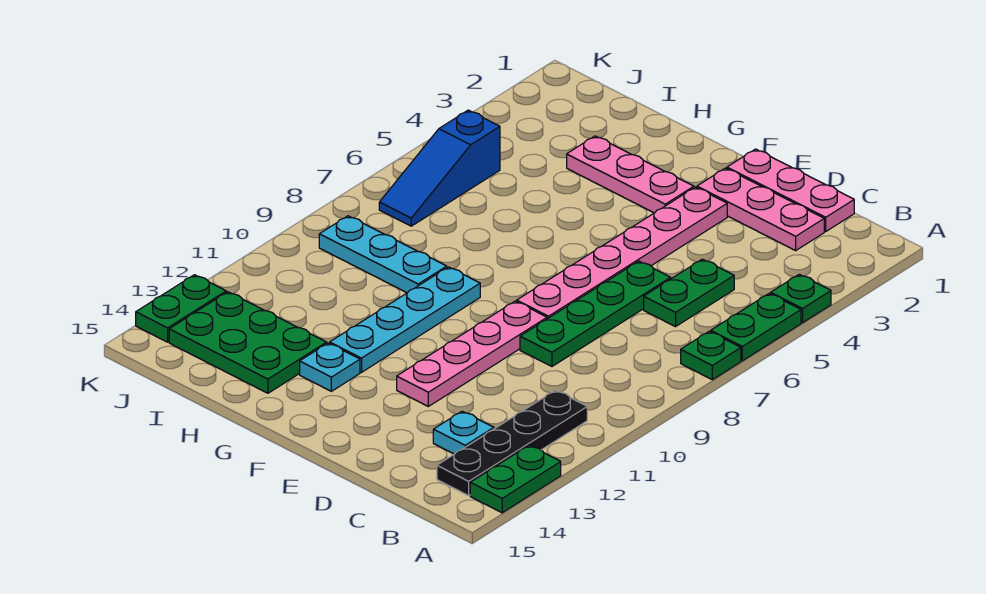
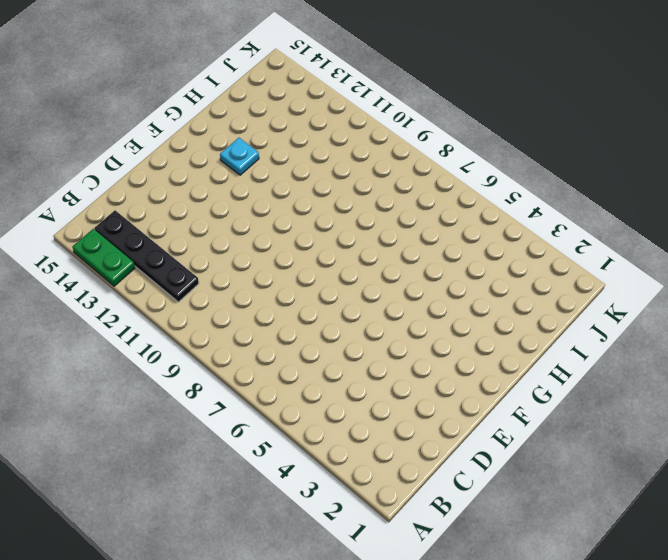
none -> green 1x1 plate [771,274,831,323]
none -> green 1x2 plate [711,293,801,361]
none -> green 1x1 plate [681,331,741,380]

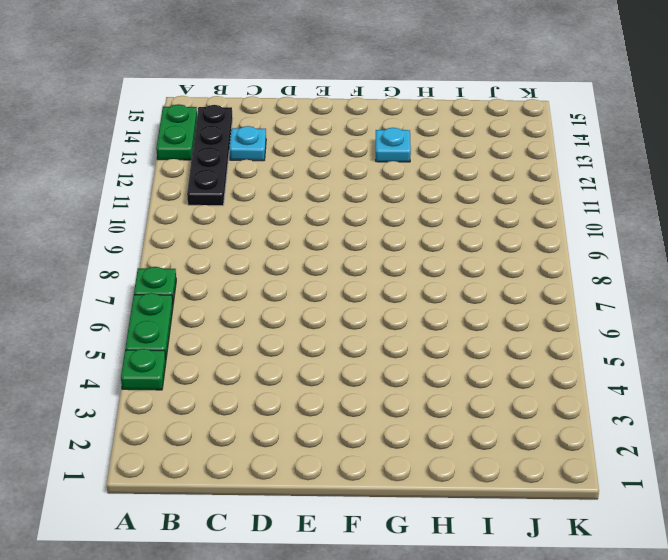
none -> pink 1x3 plate [727,149,854,232]
none -> pink 1x3 plate [697,168,824,251]
none -> green 1x2 plate [644,259,734,327]

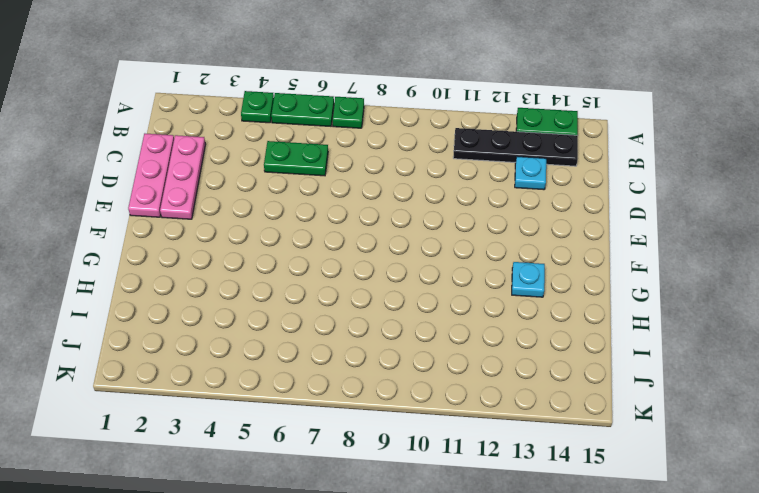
none -> green 1x4 plate [520,261,671,366]
none -> pink 1x6 plate [517,187,727,319]
none -> pink 1x4 plate [397,301,547,406]

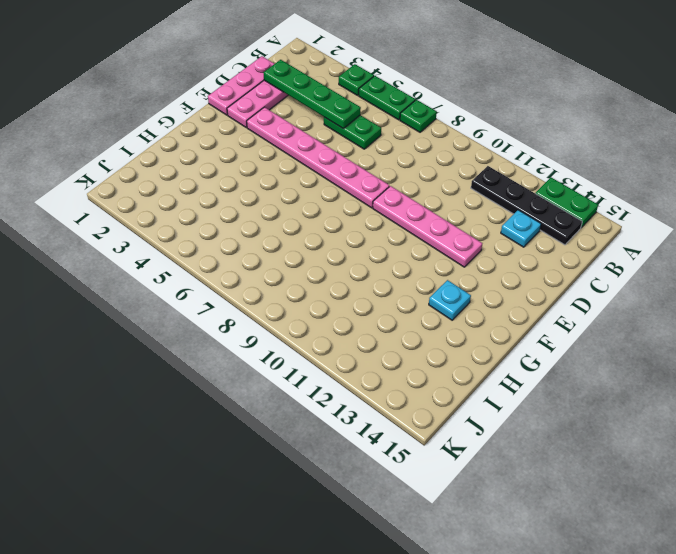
green 1x4 plate [264,60,361,129] -> green 1x4 plate moved to [520,261,671,366]
none -> pink 1x3 plate [567,136,694,213]
none -> cyan 1x4 plate [330,267,480,372]
none -> cyan 1x3 plate [319,216,447,293]

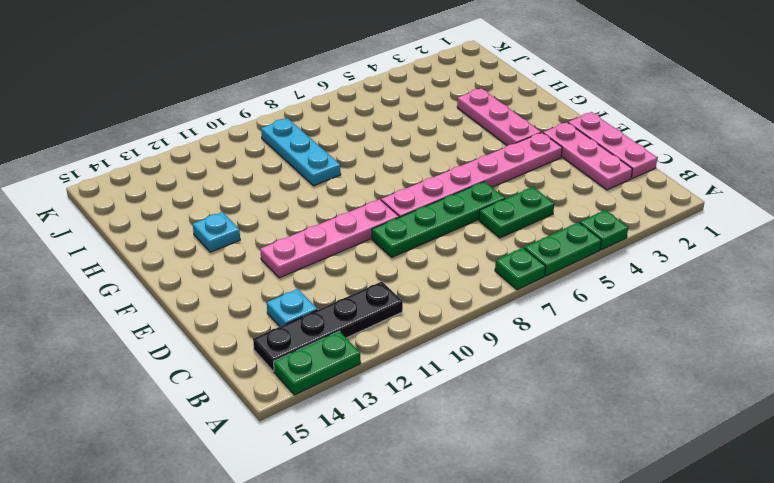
none -> cyan 1x4 plate [330,267,480,372]
none -> green 2x3 plate [169,292,327,393]
none -> blue 1x3 slope [379,110,500,226]

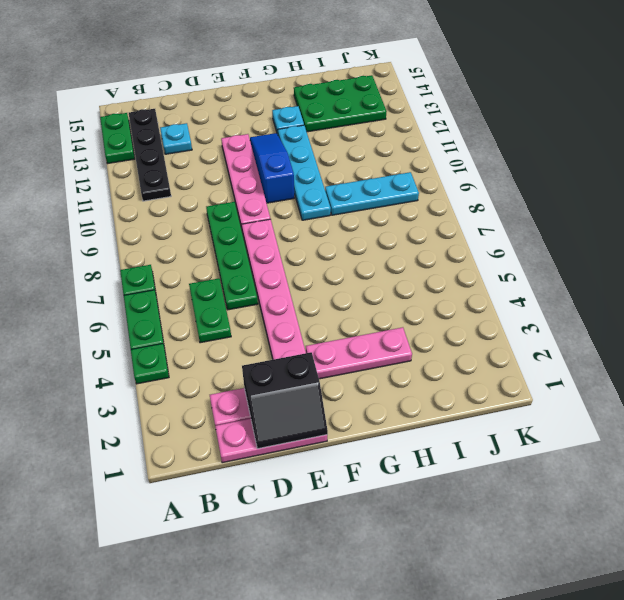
black 2x2 slope [242,352,328,449] -> none
blue 1x3 slope [250,133,294,203] -> blue 1x3 slope moved to [379,110,500,226]
none -> green 1x2 plate [136,275,226,342]

